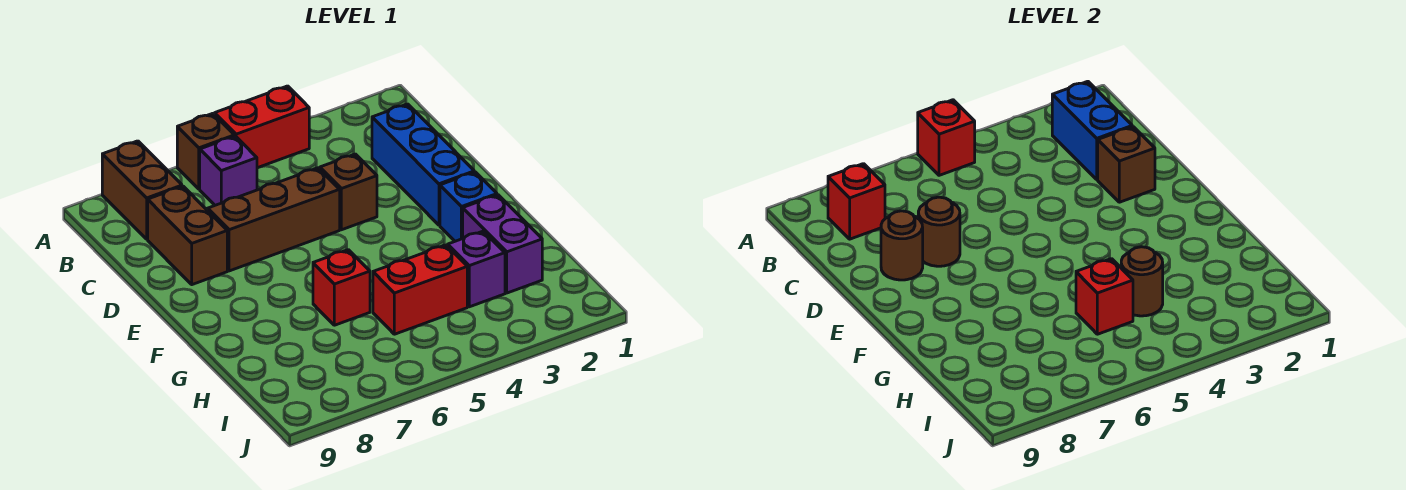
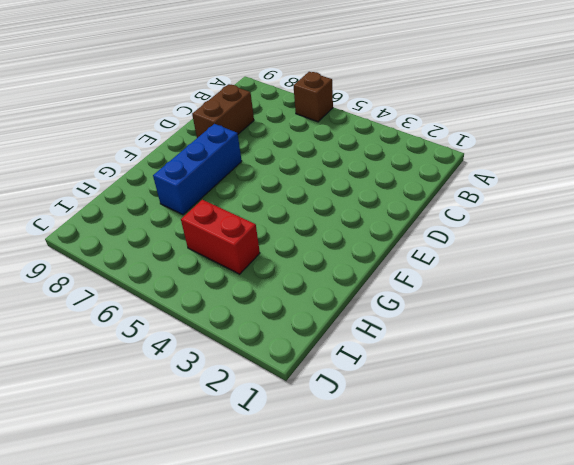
blue 1x3 brick [153,124,242,215] -> blue 1x3 brick moved to [372,104,474,225]
none -> red 1x2 brick [215,86,309,168]
none -> brown 1x2 brick [102,141,182,239]
none -> purple 1x1 brick [200,136,257,205]

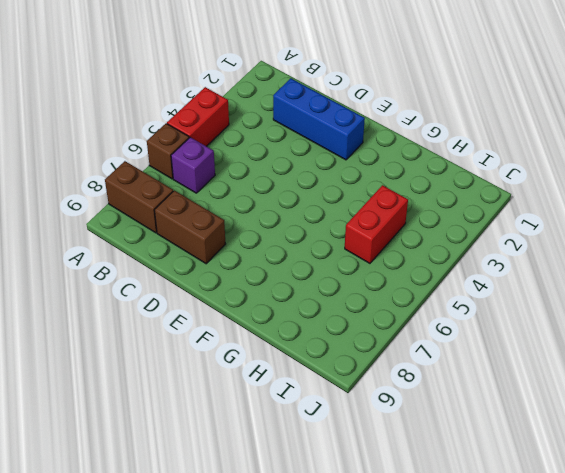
none -> brown 1x1 brick [320,154,377,230]
none -> brown 1x3 brick [208,168,340,271]
none -> blue 1x1 brick [440,172,497,241]

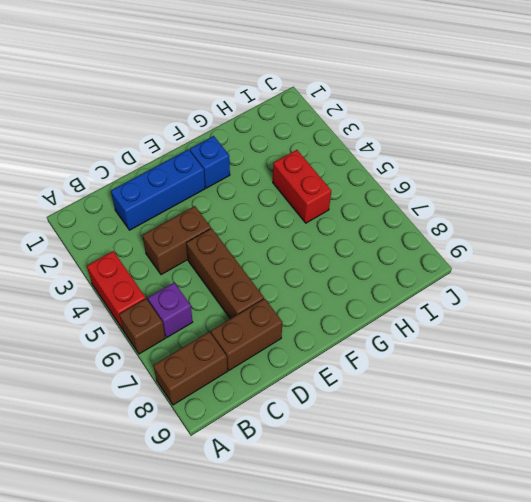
brown 1x2 brick [143,206,211,275] -> brown 1x1 brick [320,154,377,230]
none -> purple 1x2 brick [463,195,542,293]
none -> red 1x1 brick [313,250,370,325]
none -> purple 1x1 brick [448,231,505,307]

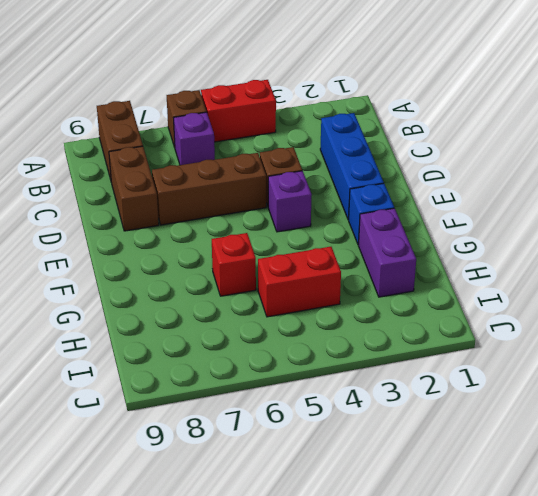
purple 1x1 brick [268,171,312,232] -> purple 1x1 brick moved to [448,231,505,307]
none -> red 1x1 brick [918,100,975,175]
none -> blue 1x2 brick [1052,81,1132,180]
none -> red 1x1 brick [828,164,885,239]

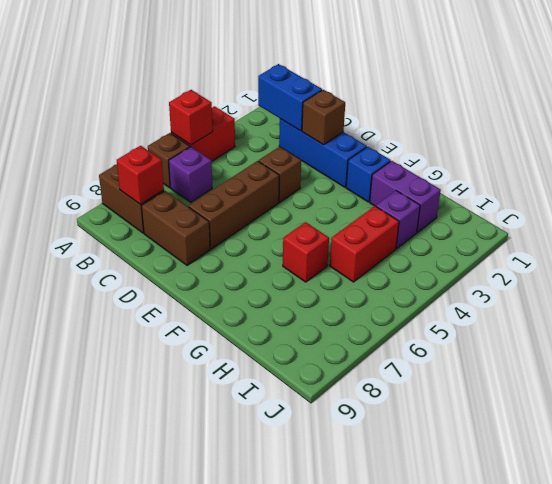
none -> brown 1x1 round brick [918,197,960,266]
none -> brown 1x1 round brick [881,211,923,280]
none -> brown 1x1 round brick [1121,247,1163,316]

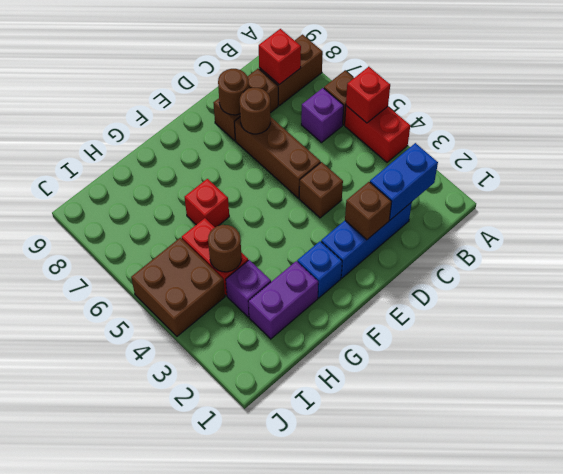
brown 2x2 brick [131,238,225,336] -> none
none -> red 1x1 brick [1076,259,1133,334]

